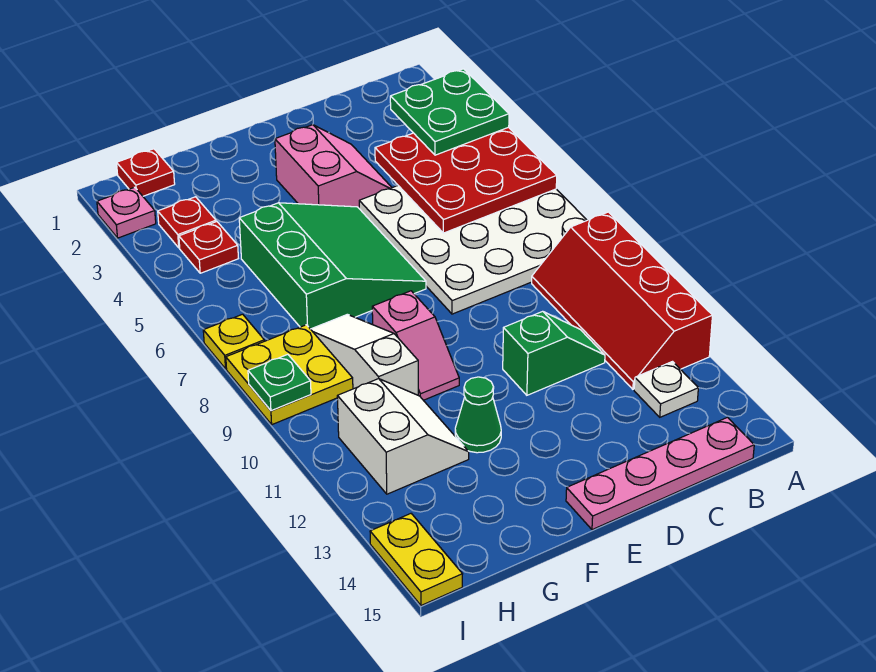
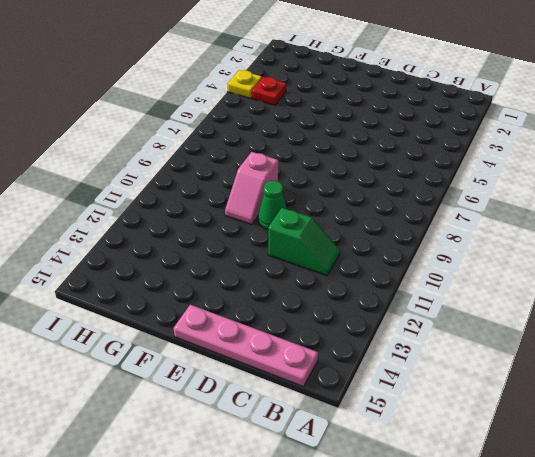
green 1x1 cone [258,181,287,230] -> green 1x1 cone moved to [455,377,501,453]
yellow 1x1 plate [228,70,262,98] -> yellow 1x1 plate moved to [203,314,264,369]
none -> white 4x4 plate [359,186,587,314]
none -> red 2x4 slope [532,212,713,389]
none -> white 1x1 plate [634,362,698,417]

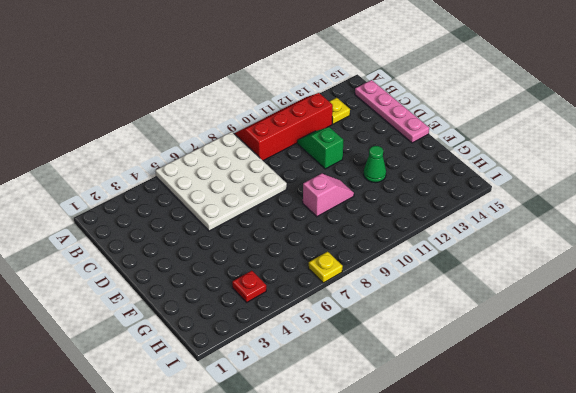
red 2x4 slope [234,93,333,161] -> red 2x4 slope turned to [532,212,713,389]
yellow 1x1 plate [330,98,350,124] -> white 1x1 plate [634,362,698,417]
none -> pink 2x2 slope [275,125,392,208]
none -> green 3x3 slope [239,203,426,329]
none -> white 1x3 slope [311,314,418,395]

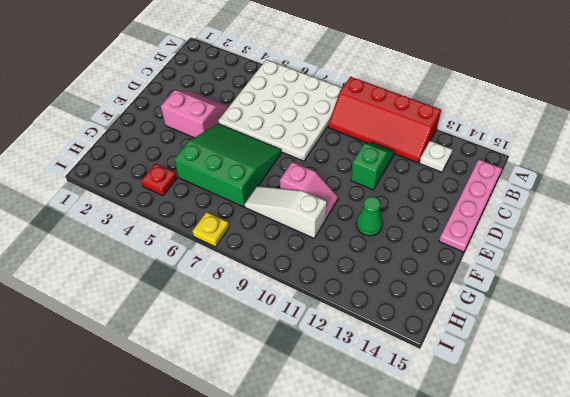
none -> white 2x2 slope [337,379,469,494]
none -> red 1x1 plate [117,149,175,196]
none -> red 1x1 plate [158,197,216,248]

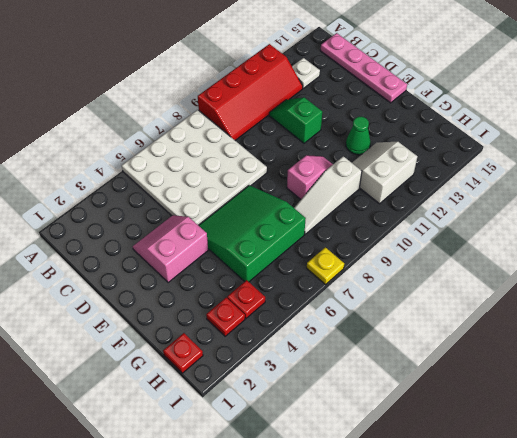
none -> yellow 2x2 plate [226,325,353,425]
none -> pink 1x1 plate [97,187,156,238]
none -> yellow 1x2 plate [370,514,462,605]

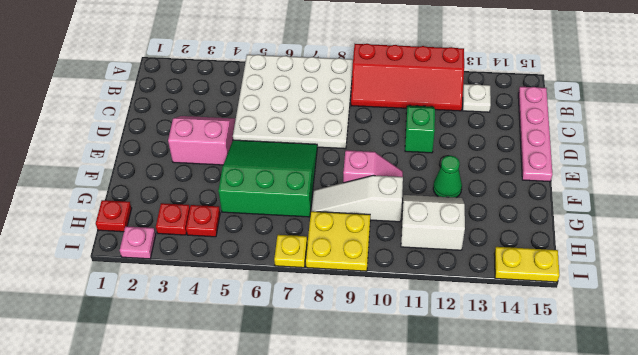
none -> red 3x3 plate [375,127,557,233]
none -> green 1x1 plate [248,354,311,411]
none -> green 2x2 plate [390,69,509,155]

